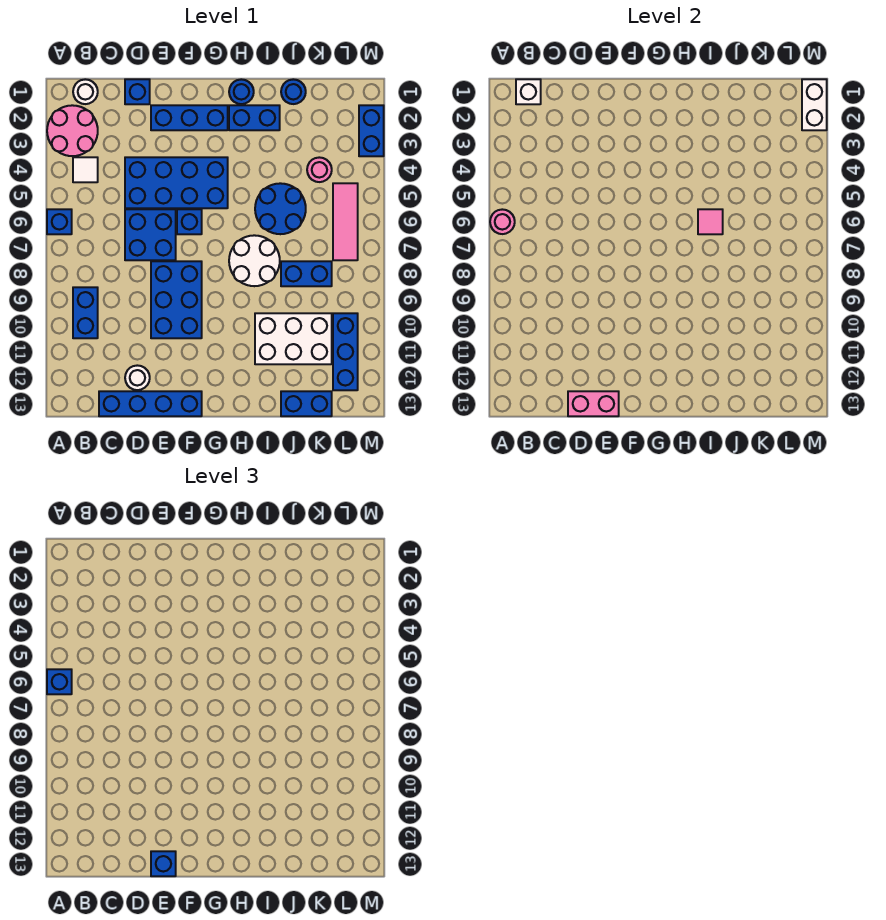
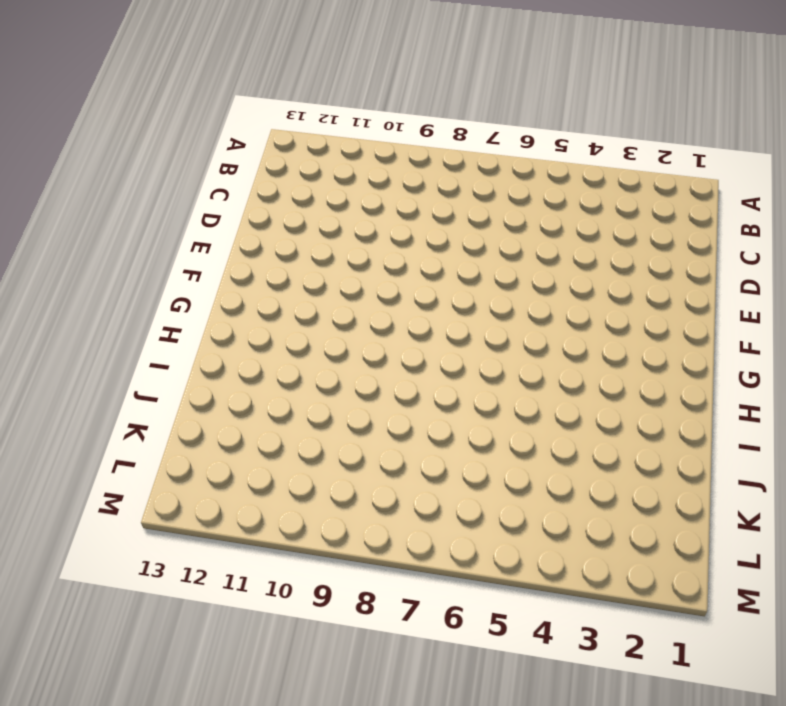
none -> pink 2x2 round brick [47,105,98,156]
none -> blue 1x1 brick [47,209,72,234]
none -> white 1x1 round brick [73,79,98,104]
none -> white 1x1 tile [73,157,98,182]

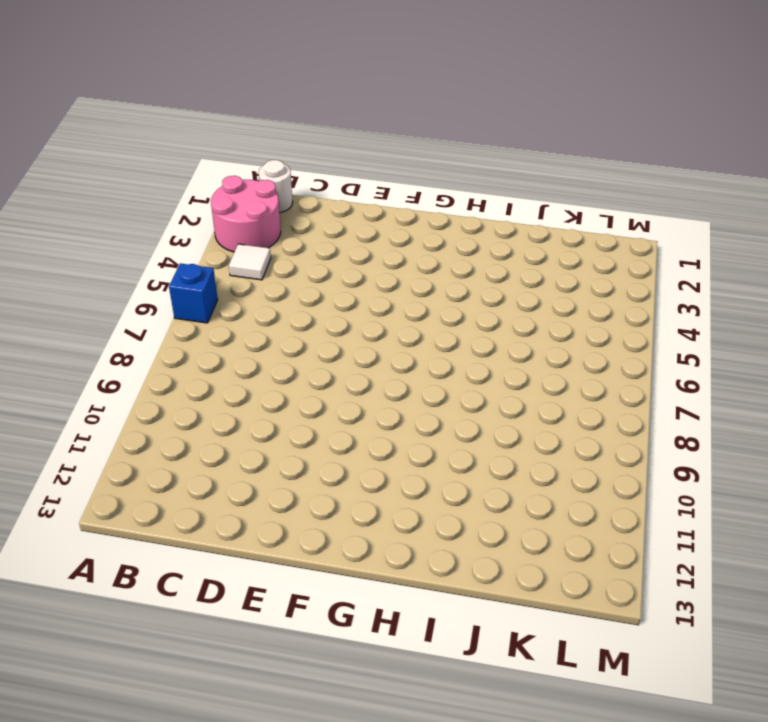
none -> blue 1x2 brick [73,287,98,338]
none -> blue 1x4 brick [99,391,202,416]
none -> blue 1x1 brick [125,79,150,104]
none -> blue 2x4 brick [125,157,228,208]

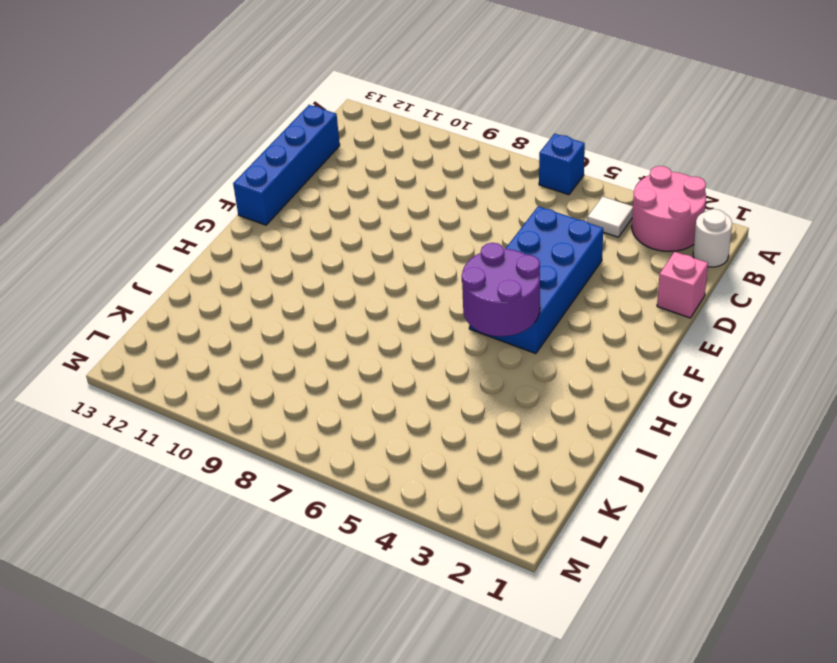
pink 1x1 brick [657,252,708,318] -> blue 1x1 brick [125,79,150,104]
purple 2x2 round brick [462,243,540,336] -> none
none -> blue 1x2 brick [73,287,98,338]
none -> blue 2x2 brick [125,209,176,260]
none -> white 1x1 round brick [125,365,150,390]
none -> blue 1x3 brick [151,105,228,130]

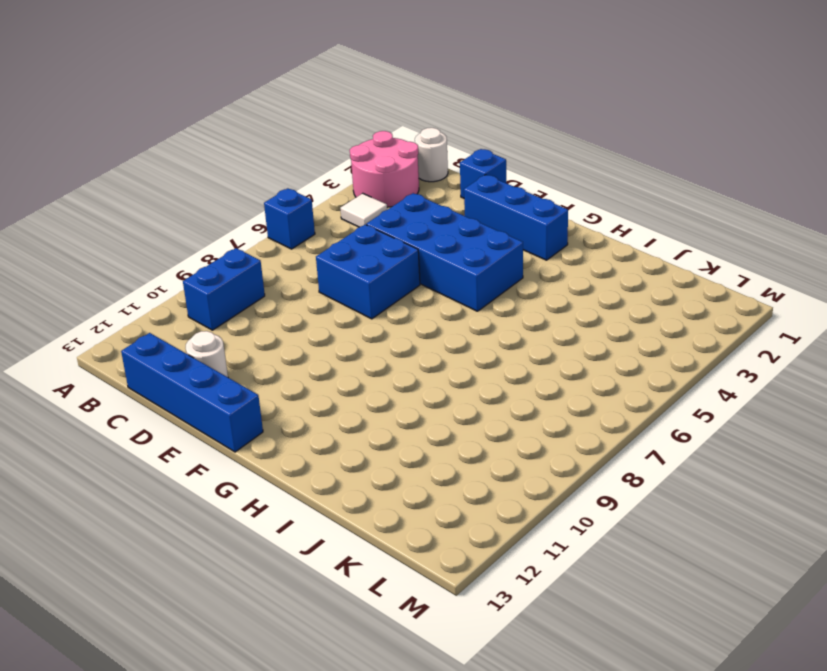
none -> blue 2x3 brick [151,261,202,338]
none -> blue 1x1 brick [177,209,202,234]
none -> blue 1x1 round brick [229,79,254,104]
none -> blue 1x2 brick [229,105,280,130]

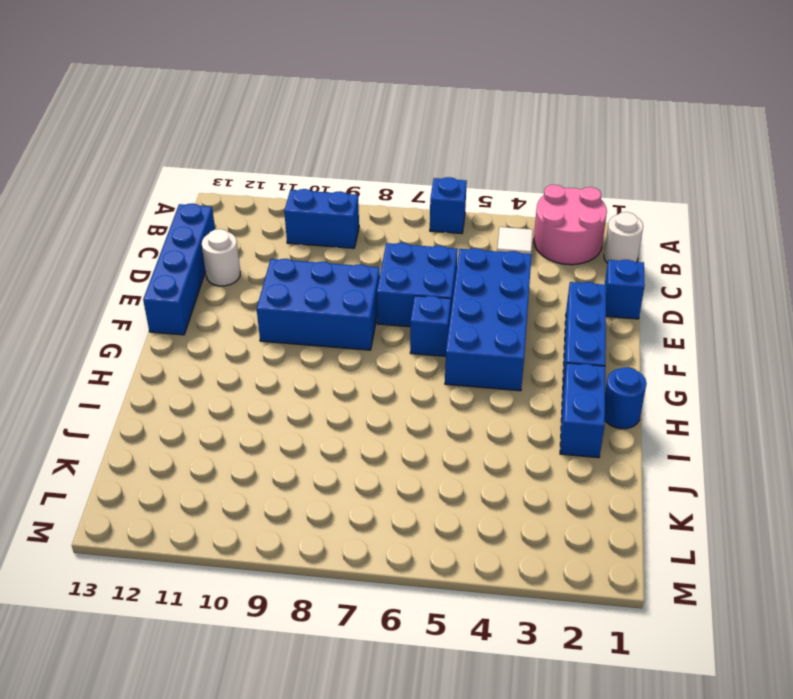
none -> white 2x2 round brick [229,235,280,286]
none -> blue 2x2 round brick [255,183,306,234]
none -> white 2x3 brick [255,313,332,364]
none -> blue 1x1 round brick [281,79,306,104]

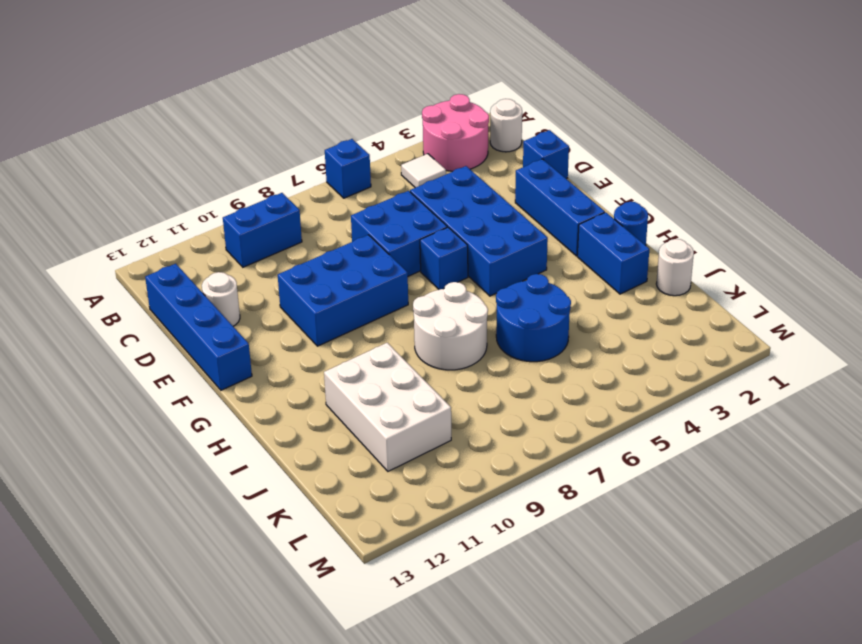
white 1x1 round brick [656,239,694,296] -> blue 1x1 round brick [281,79,306,104]
none -> blue 1x2 brick [281,261,332,286]
none -> blue 1x2 brick [281,391,332,416]
none -> pink 1x1 round brick [307,157,332,182]
none -> pink 1x3 tile [333,183,358,260]

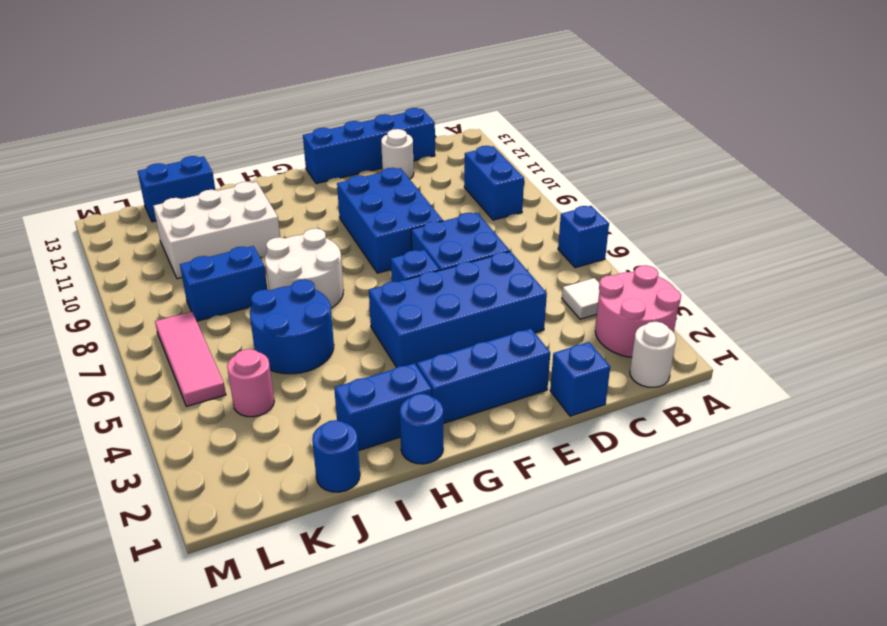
none -> blue 1x3 brick [333,313,358,390]
none -> blue 1x2 brick [359,105,384,156]
none -> pink 1x1 round brick [490,209,515,234]
none -> white 1x1 brick [516,79,541,104]

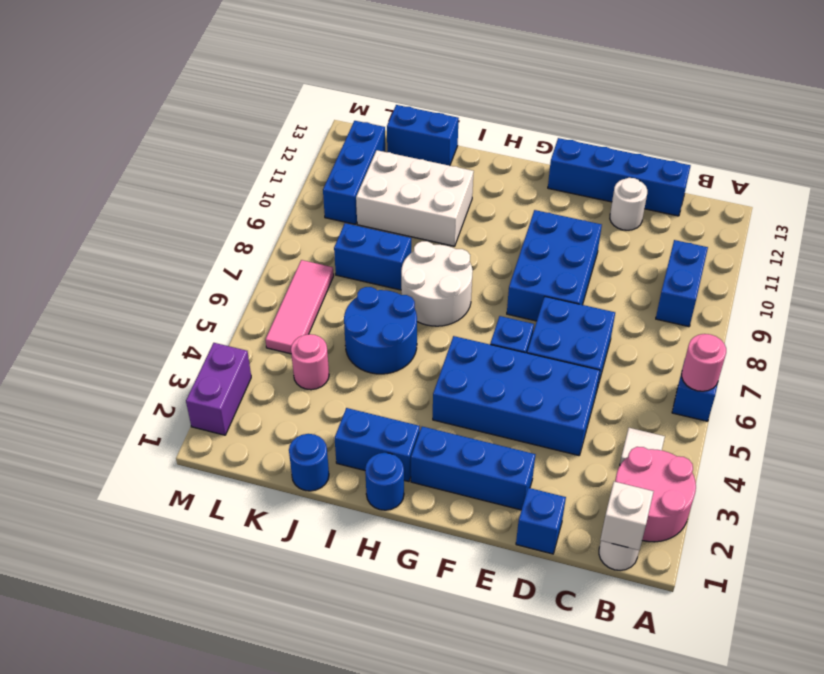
purple 1x2 brick [186,343,251,435] -> blue 1x2 brick [359,105,384,156]
none -> pink 1x2 brick [568,391,619,416]
none -> pink 1x1 tile [698,209,723,234]
none -> white 1x2 brick [802,79,827,130]
none -> blue 1x1 brick [47,669,72,694]

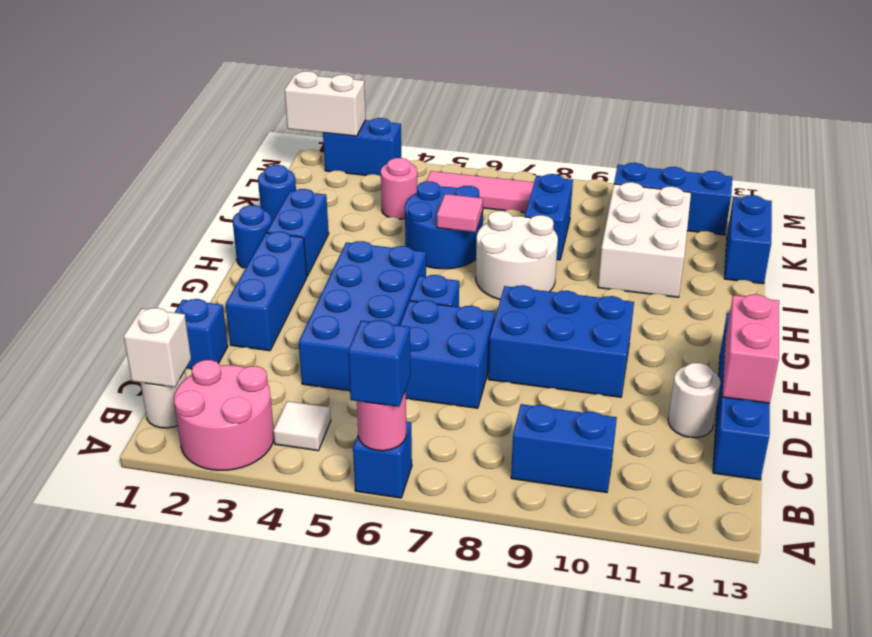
none -> blue 1x1 brick [151,851,176,876]

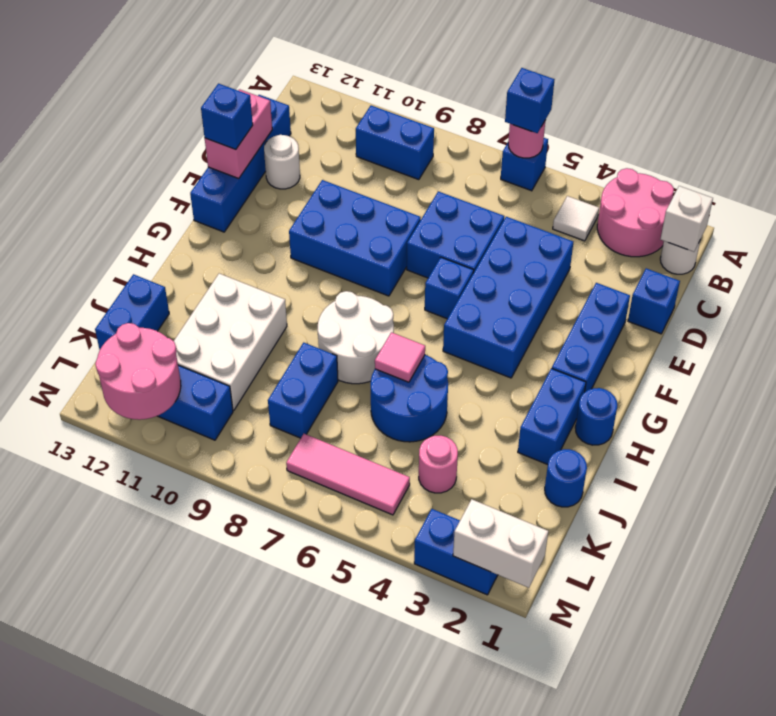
pink 2x2 round brick [95,323,181,420] -> none

